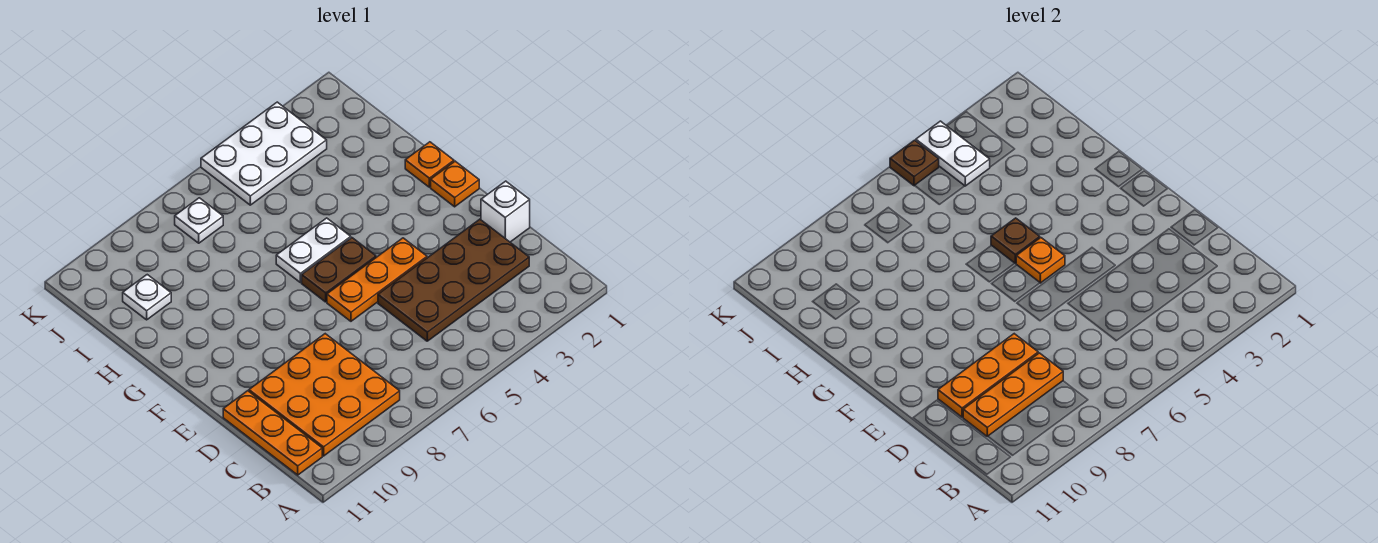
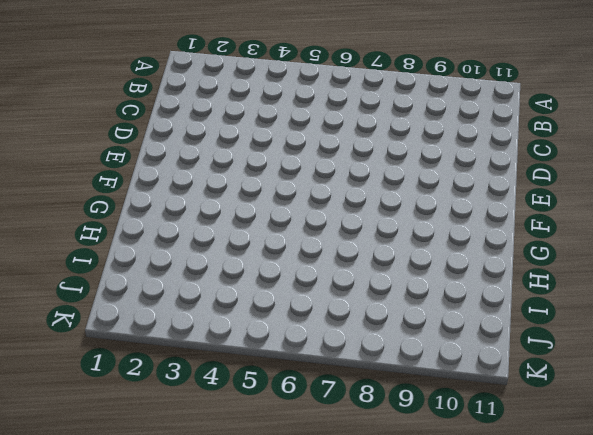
none -> orange 3x3 plate [249,334,400,456]
none -> orange 1x3 plate [223,391,322,475]
none -> brown 2x4 plate [378,219,529,341]

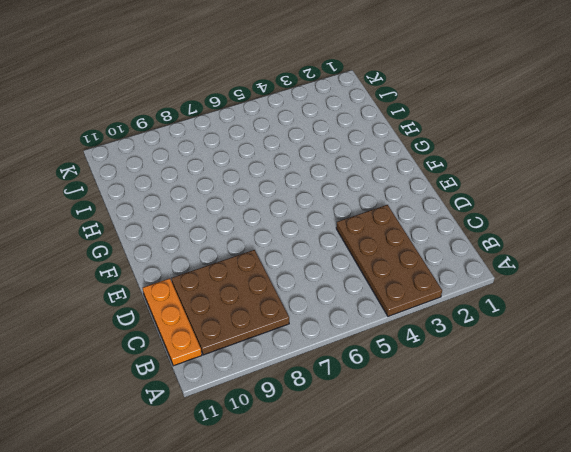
brown 2x4 plate [336,205,442,316] -> brown 2x4 plate turned to [378,219,529,341]
brown 3x3 plate [172,250,289,355] -> orange 3x3 plate [249,334,400,456]
none -> white 1x1 brick [481,181,530,242]
none -> orange 1x3 plate [327,238,427,321]
none -> orange 1x1 plate [431,161,479,207]

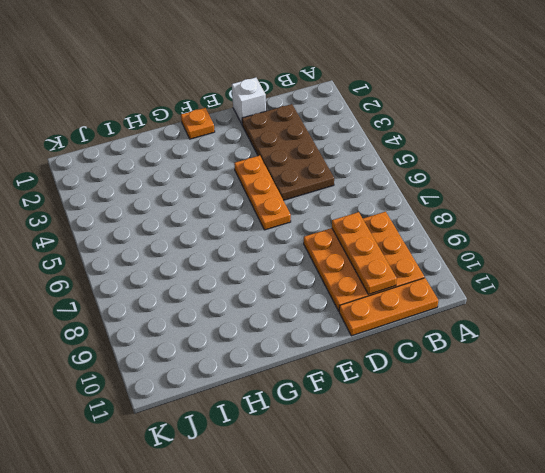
none -> brown 1x2 plate [302,238,376,302]
none -> orange 1x1 plate [405,142,454,187]
none -> white 1x2 plate [276,218,351,282]

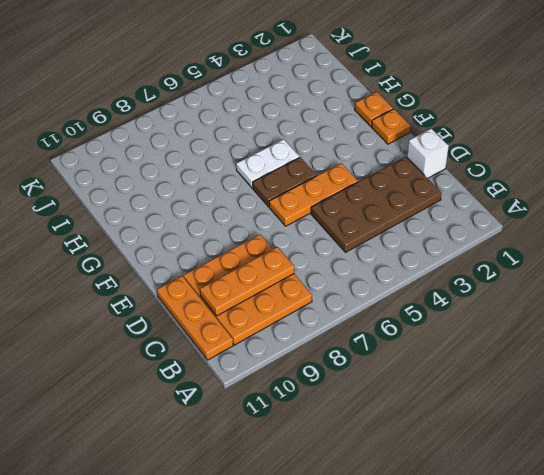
none -> white 1x1 plate [123,275,171,320]
none -> white 2x3 plate [201,102,327,205]
none -> white 1x1 plate [175,198,223,243]

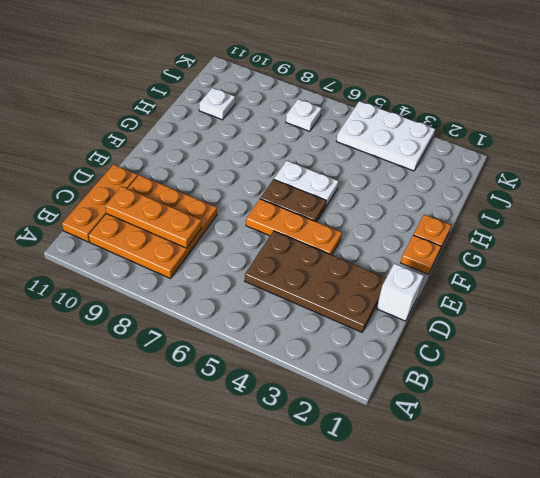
none -> orange 1x3 plate [938,334,1038,417]
none -> orange 1x1 plate [1016,238,1065,283]
none -> brown 1x1 plate [991,218,1040,263]

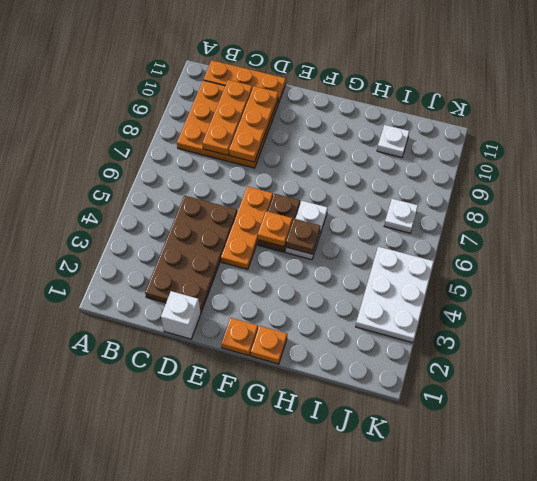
none -> white 1x2 plate [916,121,990,186]
none -> brown 1x1 plate [890,140,939,186]

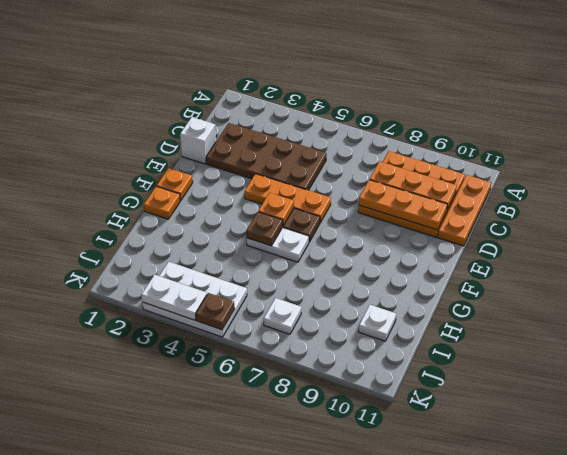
white 1x2 plate [141,274,207,320] -> white 1x2 plate turned to [916,121,990,186]

